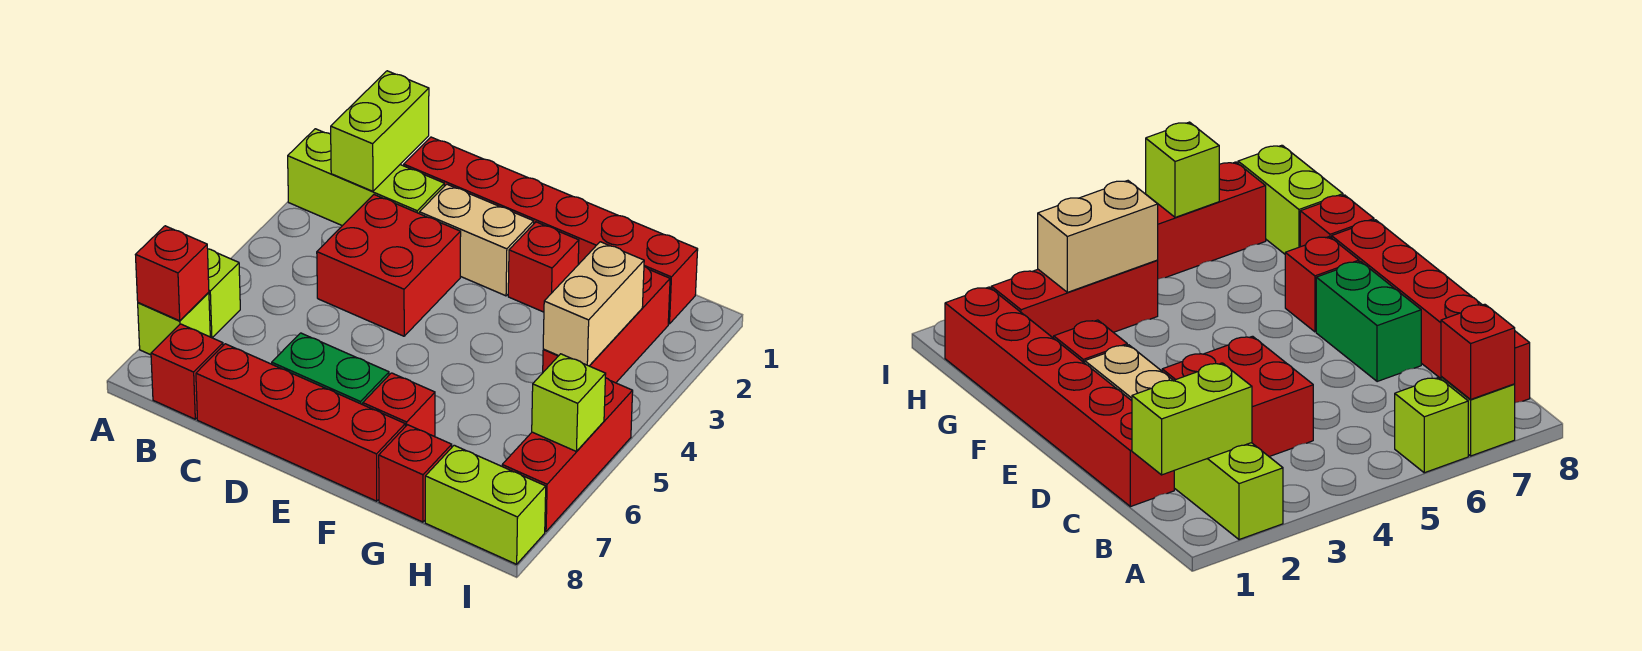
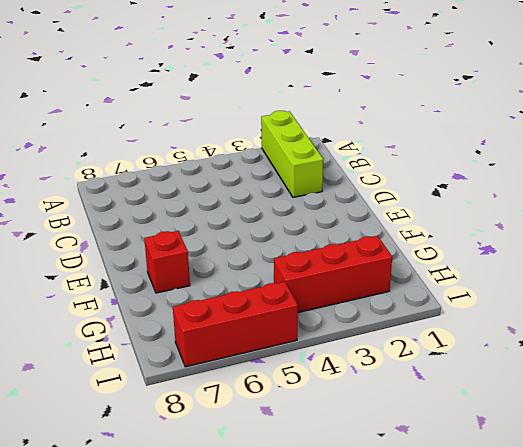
none -> lime 1x1 brick [208,249,240,338]
none -> lime 1x1 brick [138,292,210,355]
none -> red 1x1 brick [151,324,223,419]

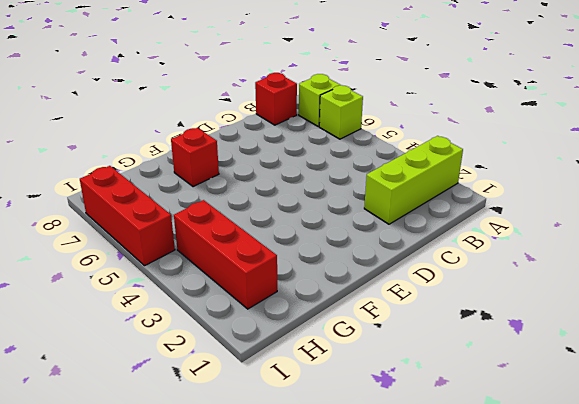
none -> red 1x6 brick [404,137,698,324]
none -> red 2x2 brick [317,195,461,336]
none -> red 1x4 brick [196,344,405,501]

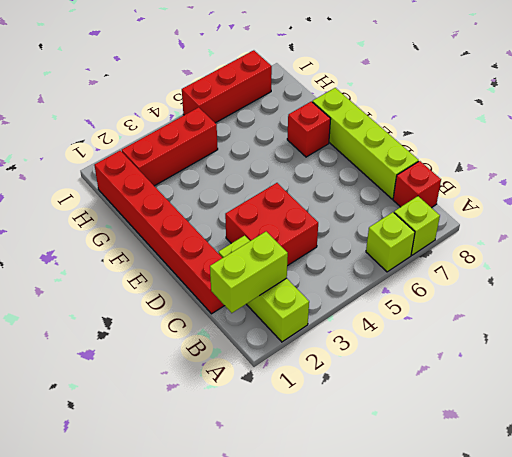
lime 1x4 brick [312,88,419,199] -> red 1x4 brick [196,344,405,501]
none -> tan 1x2 brick [419,184,534,296]
none -> green 1x2 brick [272,333,389,405]
none -> red 1x1 brick [508,222,579,312]

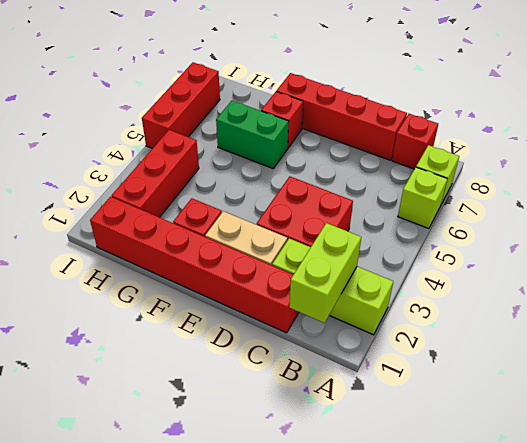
green 1x2 brick [216,101,289,168] -> green 1x2 brick moved to [272,333,389,405]
none -> red 1x1 brick [379,425,452,522]
none -> lime 1x2 brick [425,445,546,564]
none -> red 1x1 brick [136,226,209,321]

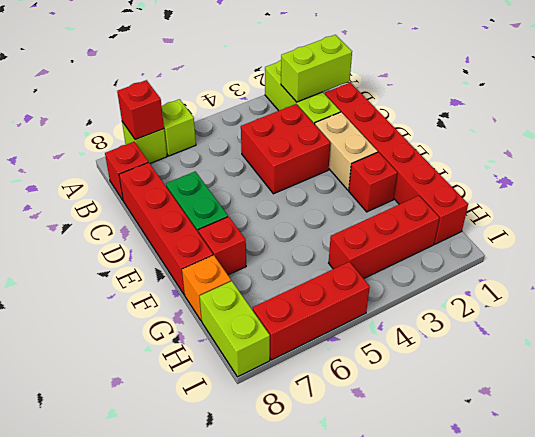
orange 1x1 brick [182,255,231,321] -> red 1x1 brick [379,425,452,522]
none -> tan 1x2 brick [543,242,644,366]
none -> lime 1x1 brick [532,354,606,452]

